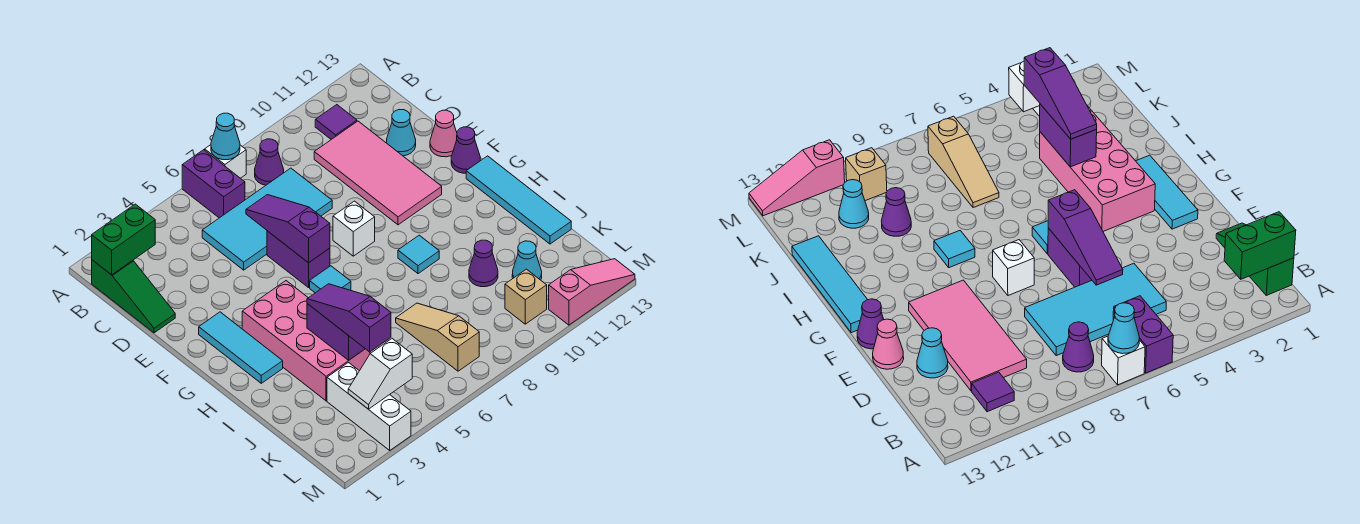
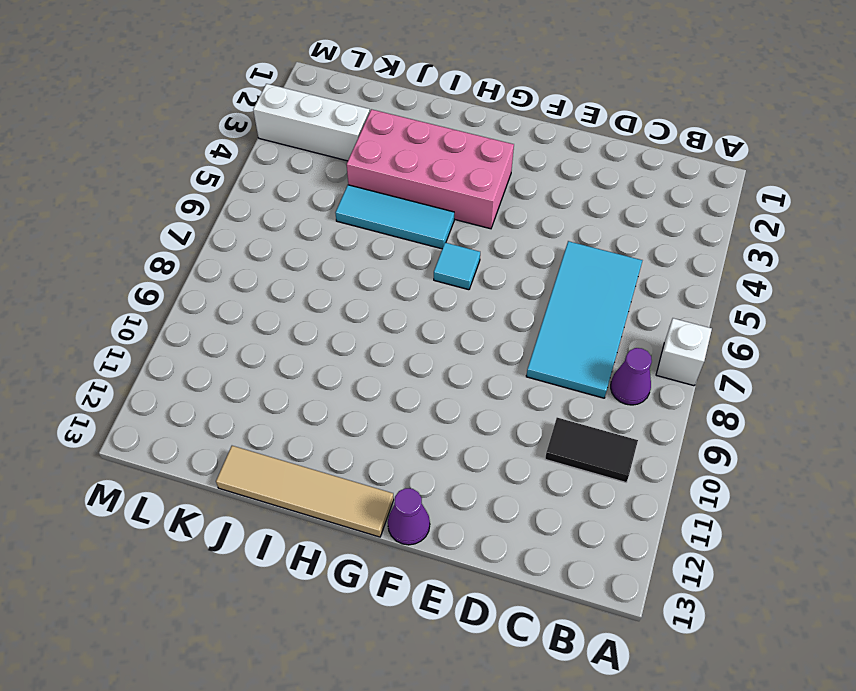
black 1x2 tile [545,418,638,482] -> pink 2x4 tile [314,121,442,225]
tan 1x4 tile [216,446,394,537] -> cyan 1x4 tile [466,156,571,244]
cyan 1x3 tile [335,185,454,249] -> cyan 1x3 tile moved to [199,312,283,383]
none -> purple 1x2 brick [182,150,245,218]
none -> green 1x3 slope [92,260,175,333]
none -> purple 1x1 tile [315,105,357,139]

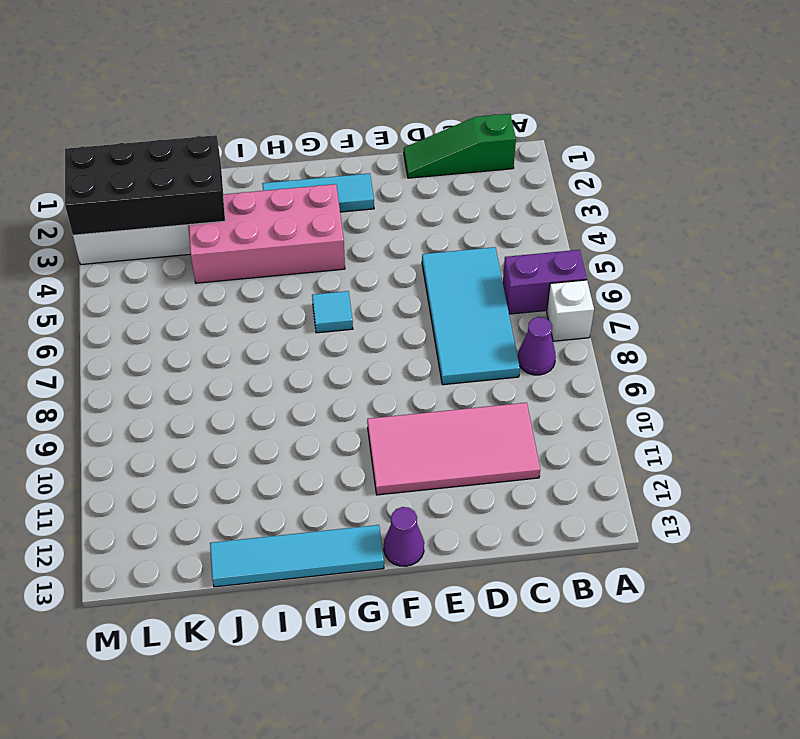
black 2x4 brick [65,135,225,235] -> white 1x2 slope [348,339,412,409]
none -> purple 1x1 tile [315,105,357,139]
none -> cyan 1x1 cone [386,110,416,156]
none -> purple 1x2 brick [267,231,330,288]

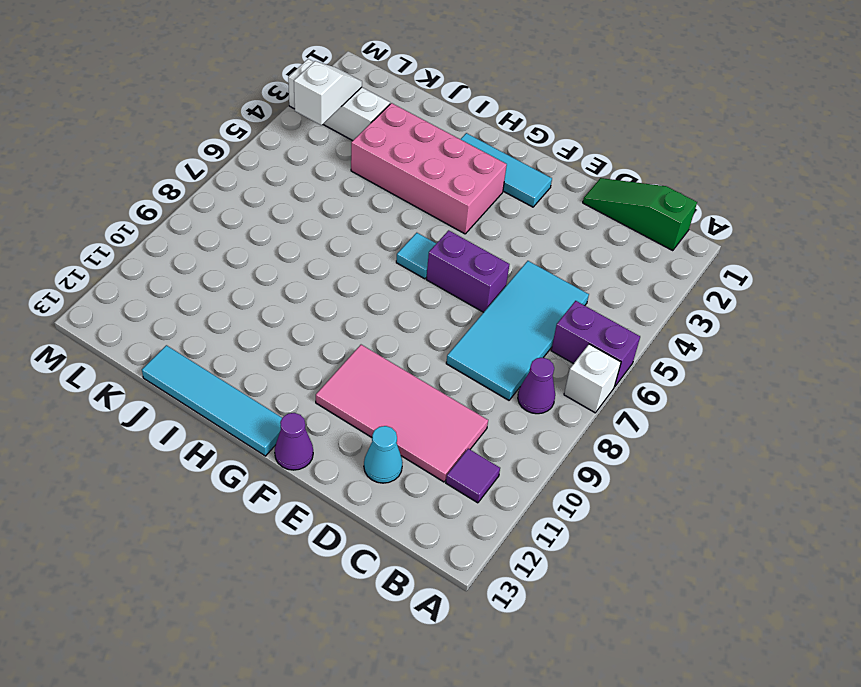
none -> pink 1x1 cone [430,110,457,157]
none -> white 1x1 brick [333,201,375,256]
none -> cyan 1x1 tile [398,235,439,274]

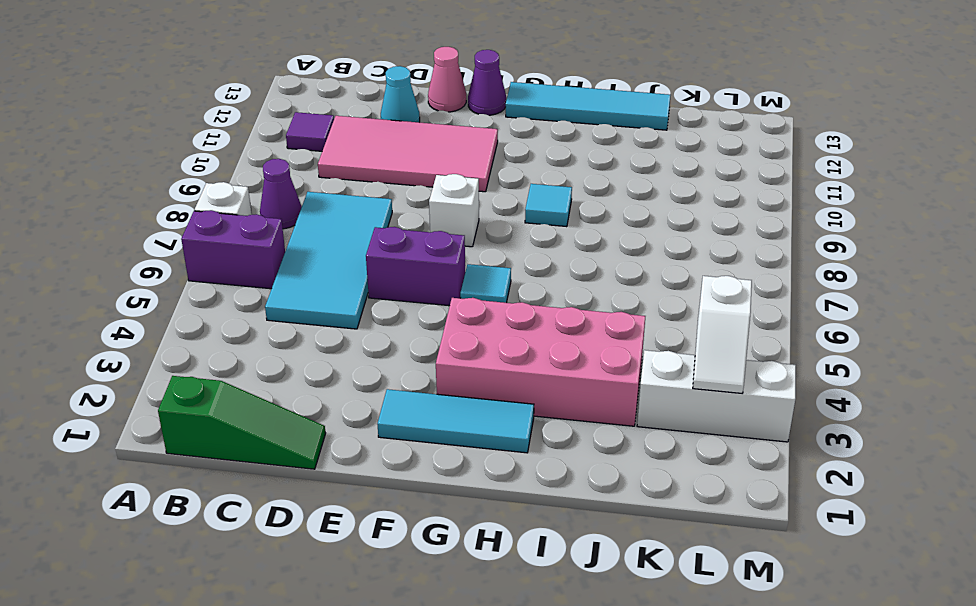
none -> tan 1x3 slope [396,303,479,371]
none -> purple 1x1 cone [469,240,498,287]
none -> cyan 1x1 cone [512,241,542,280]

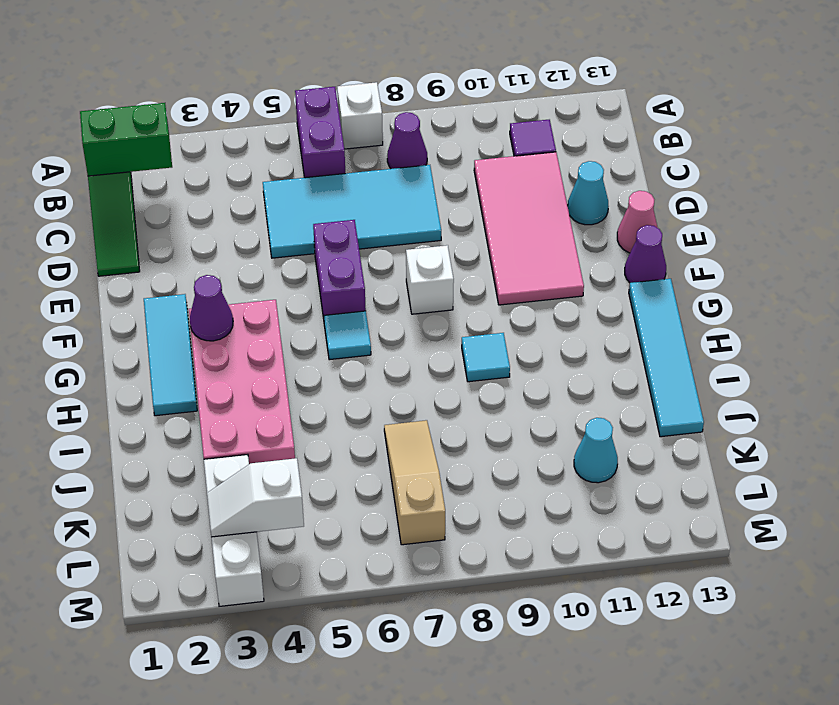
purple 1x1 cone [190,275,233,341] -> purple 1x1 cone moved to [469,240,498,287]
none -> tan 1x1 brick [505,269,547,324]
none -> pink 1x3 slope [549,259,635,325]
none -> cyan 1x1 cone [211,113,240,160]

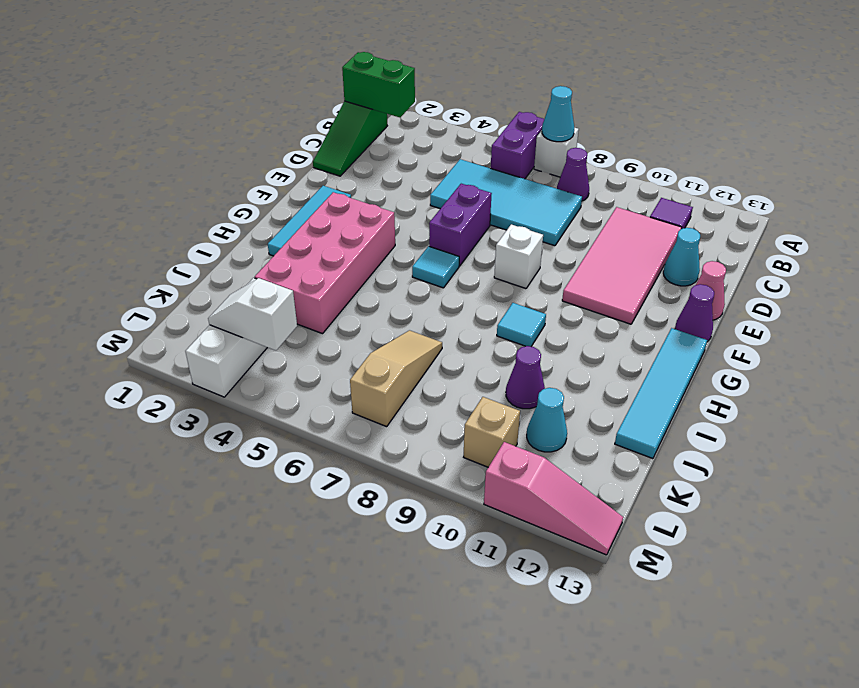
none -> purple 1x3 slope [246,195,330,263]
none -> purple 1x2 brick [307,304,365,360]
none -> purple 1x3 slope [307,284,391,352]

